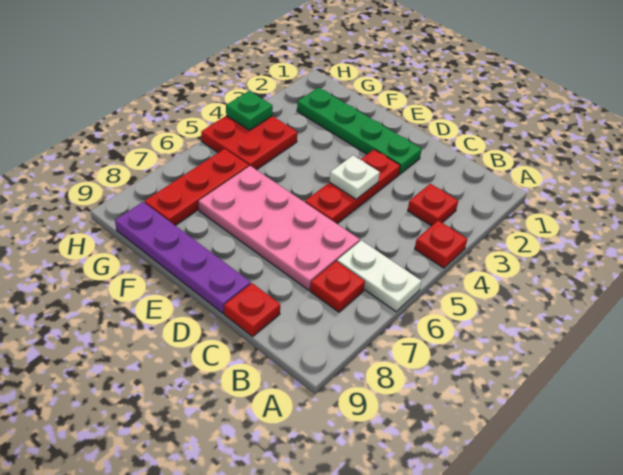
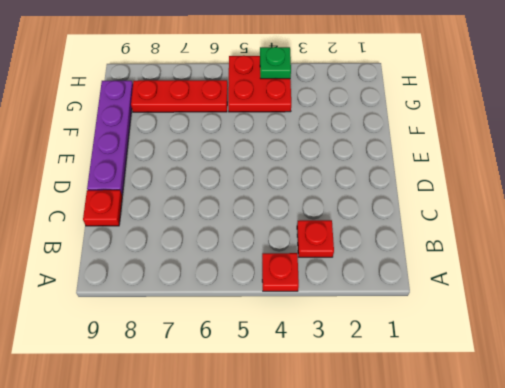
none -> white 1x2 plate [337,240,421,312]
none -> red 1x1 plate [310,261,365,312]
none -> pink 2x4 plate [199,166,360,290]

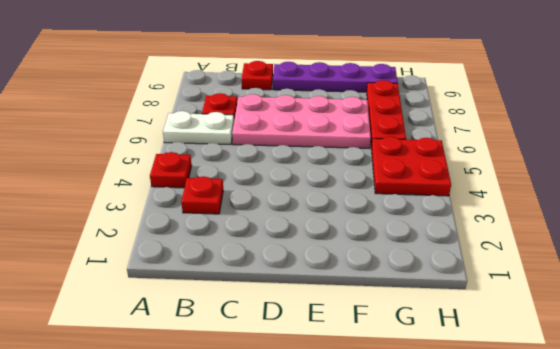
none -> green 1x4 plate [297,88,422,174]
none -> red 1x3 plate [305,149,400,224]
none -> white 1x1 plate [329,156,380,199]

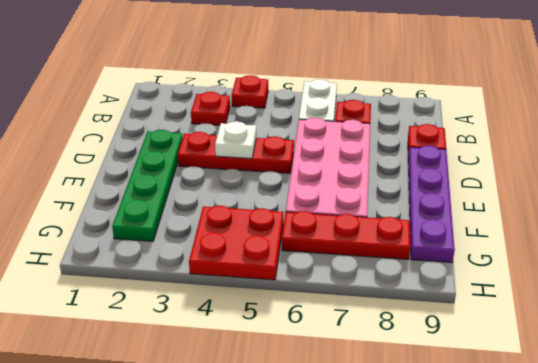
none -> green 1x1 plate [226,91,273,130]

